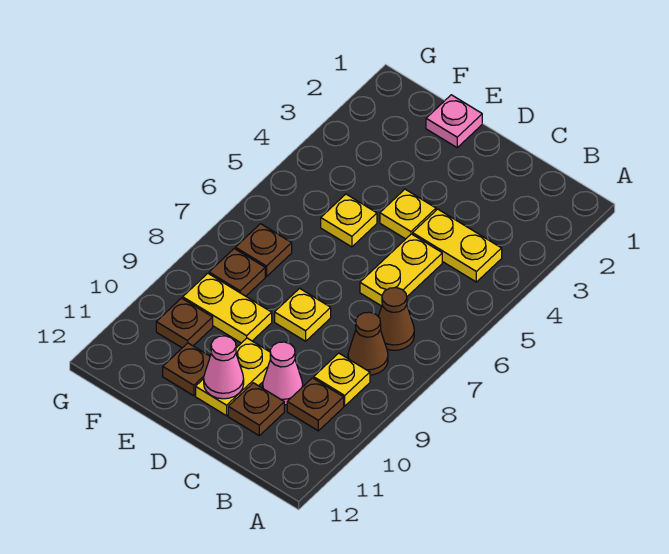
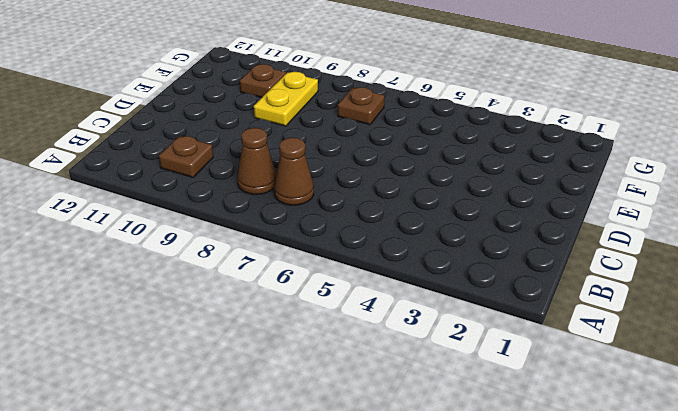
none -> yellow 1x2 plate [413,209,502,282]
none -> yellow 1x1 plate [314,353,370,406]
none -> yellow 1x2 plate [360,234,442,306]

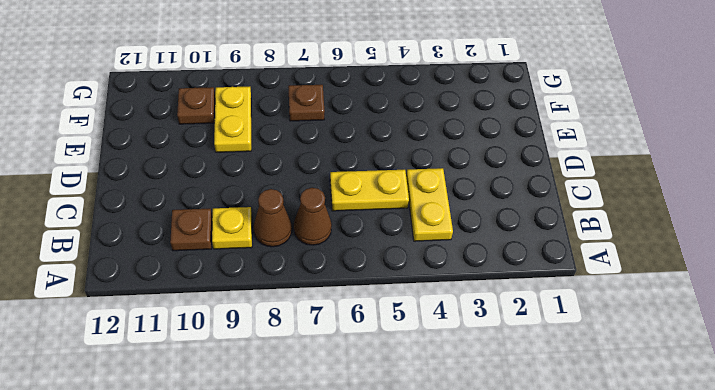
none -> pink 1x1 cone [263,342,303,405]
none -> brown 1x1 plate [228,383,284,436]
none -> yellow 1x1 plate [380,189,436,239]

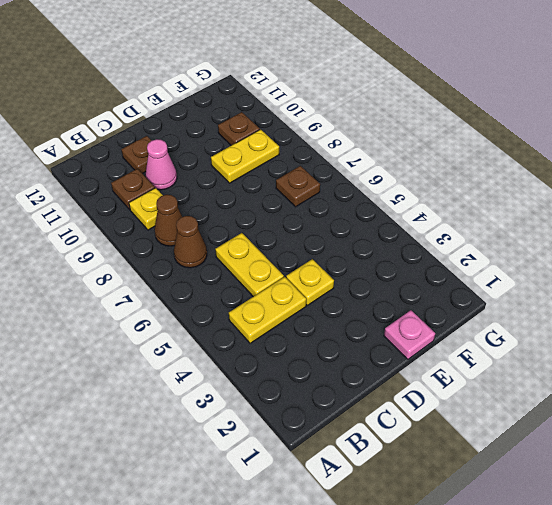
none -> yellow 1x1 plate [275,288,331,341]
none -> yellow 1x2 plate [196,338,271,416]
none -> yellow 1x1 plate [321,194,377,247]

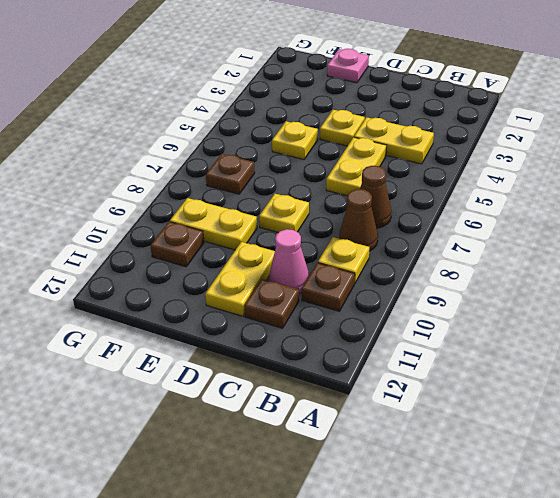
none -> brown 1x1 plate [163,343,210,396]
none -> brown 1x1 plate [209,249,265,296]
none -> pink 1x1 cone [204,336,244,399]

